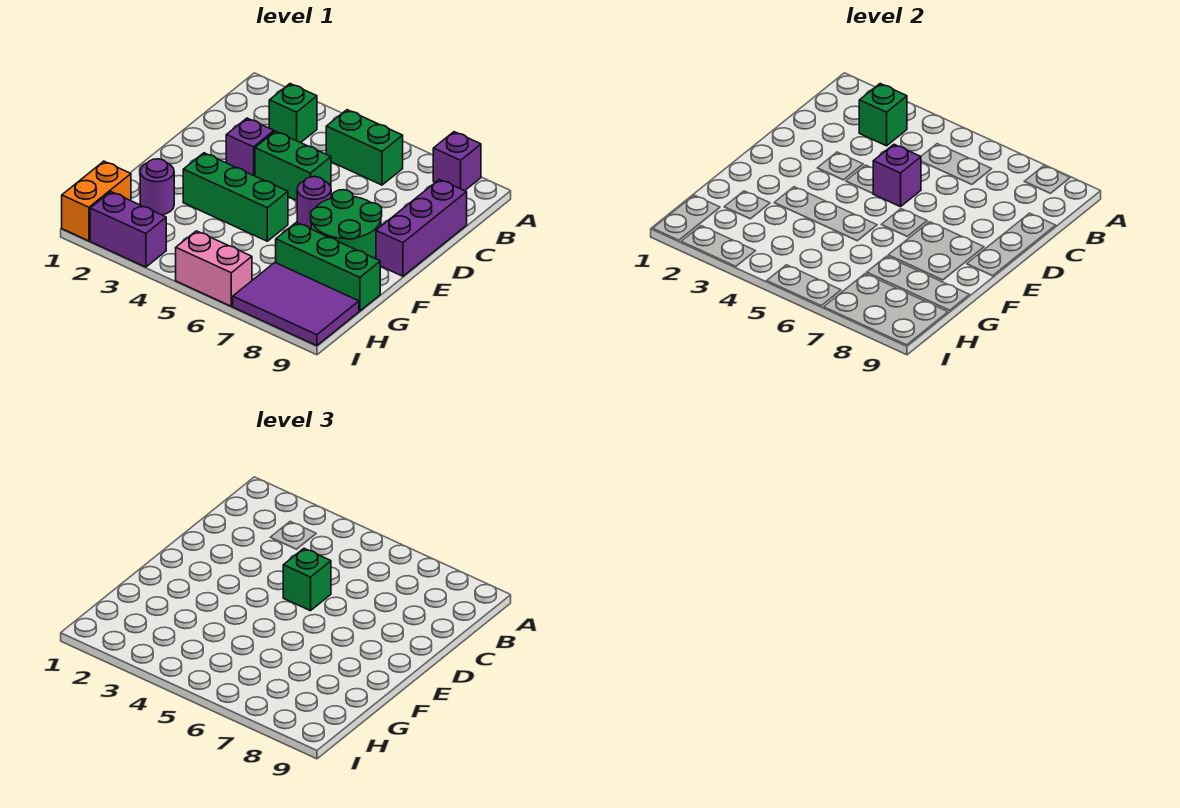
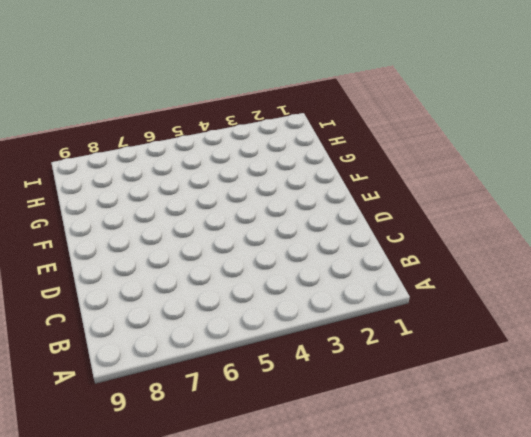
none -> purple 1x1 brick [433,132,481,191]
none -> green 1x1 brick [269,84,317,143]
none -> green 1x2 brick [326,110,403,185]

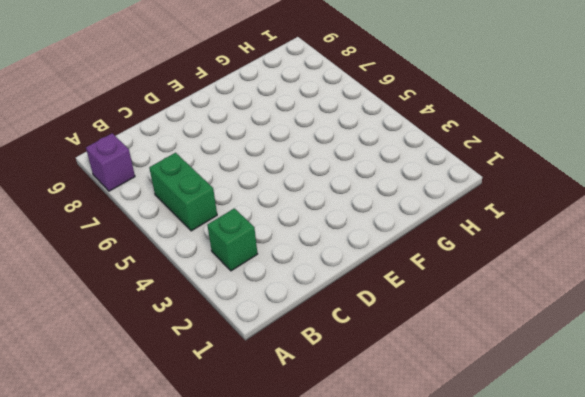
none -> purple 1x3 brick [376,179,467,276]
none -> purple 1x1 brick [226,118,274,176]
none -> green 1x2 brick [255,131,331,200]

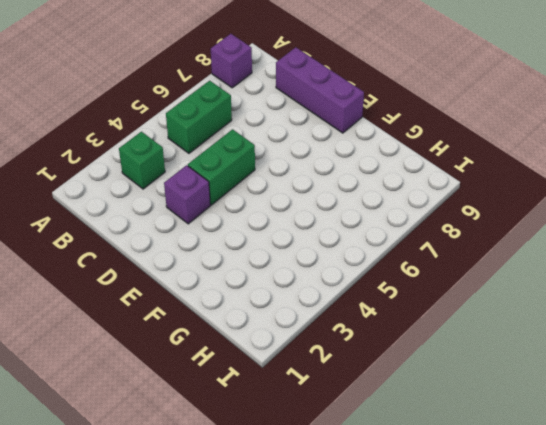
none -> purple 1x1 round brick [297,177,331,229]
none -> green 2x2 round brick [311,190,382,259]
none -> green 1x3 brick [183,153,288,241]

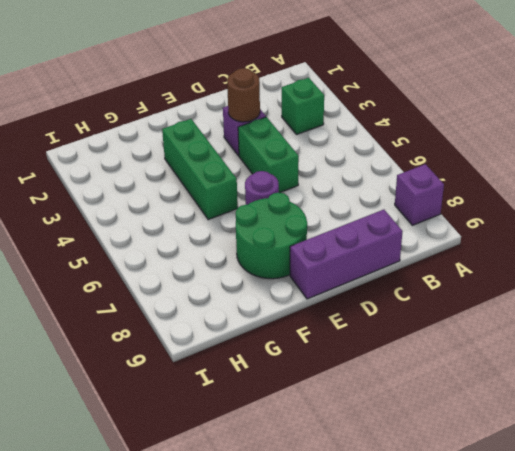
brown 1x1 round brick [227,68,260,122] -> none
none -> green 1x2 brick [326,110,403,185]
none -> purple 1x1 round brick [140,159,174,215]
none -> green 1x3 brick [276,222,380,311]

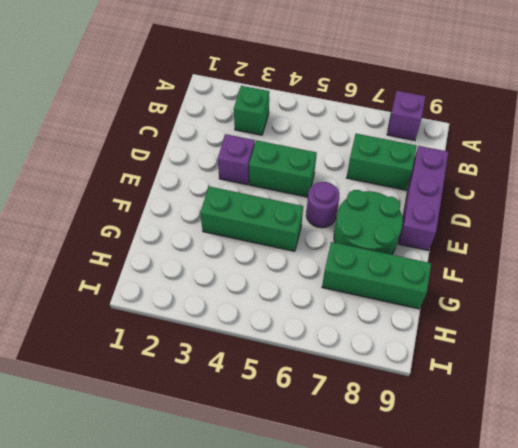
green 1x2 brick [347,134,417,190] -> green 1x2 brick moved to [326,110,403,185]
none -> purple 1x1 round brick [140,159,174,215]
none -> orange 1x2 brick [62,161,131,241]
none -> purple 2x3 tile [233,263,359,346]

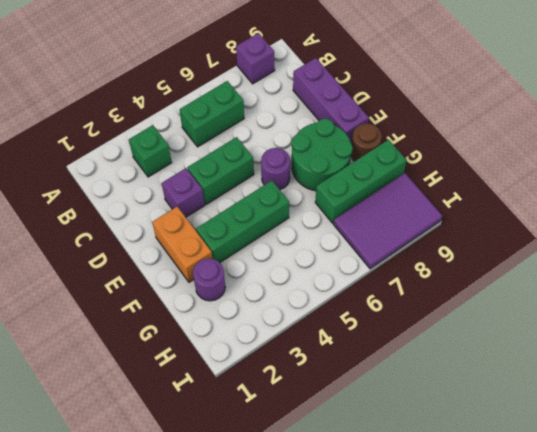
orange 1x2 brick [152,207,212,282] -> orange 1x2 brick moved to [62,161,131,241]
brown 1x1 round brick [351,123,382,161] -> none
none -> purple 1x2 brick [90,192,166,267]
none -> pink 1x2 brick [176,231,252,306]
none -> green 1x1 brick [859,84,907,146]

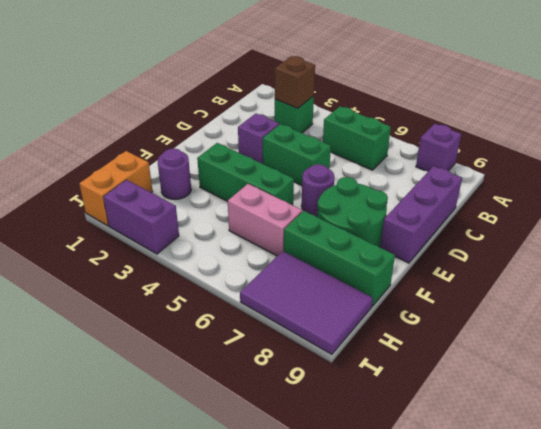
brown 1x1 brick [275,56,315,108] -> green 1x1 brick [859,84,907,146]
pink 1x2 brick [228,184,302,256] -> pink 1x2 brick moved to [176,231,252,306]
none -> purple 1x1 brick [873,144,921,207]
none -> green 1x1 brick [283,548,331,611]

